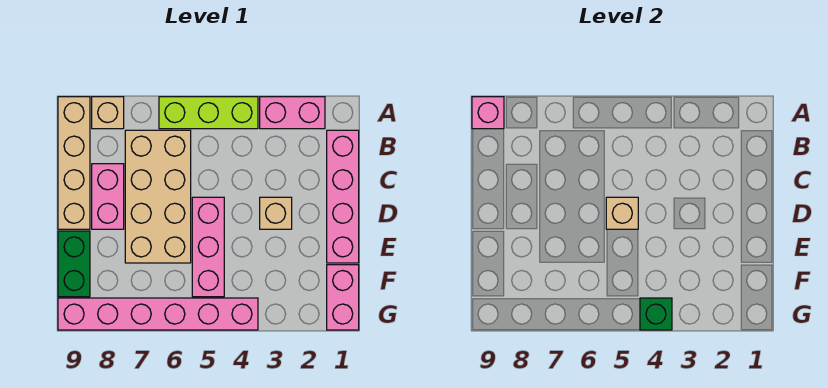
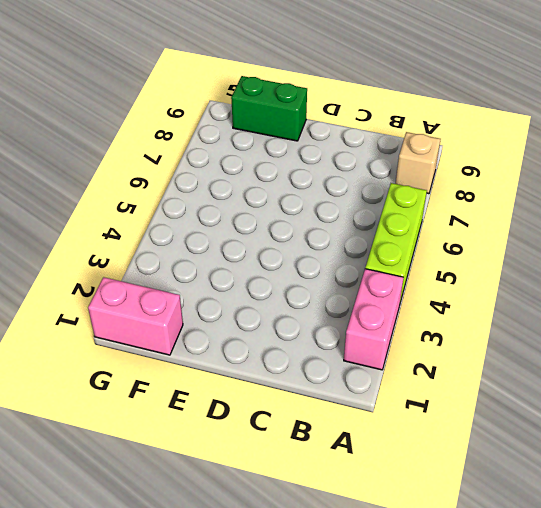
none -> tan 1x4 brick [58,97,90,229]
none -> pink 1x4 brick [327,130,359,263]
none -> tan 2x4 brick [125,130,191,263]

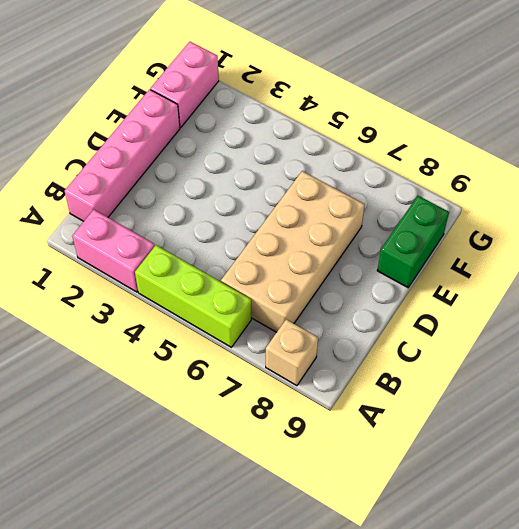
none -> tan 1x4 brick [58,97,90,229]
none -> pink 1x2 brick [92,164,124,229]
none -> tan 1x1 brick [260,197,292,229]

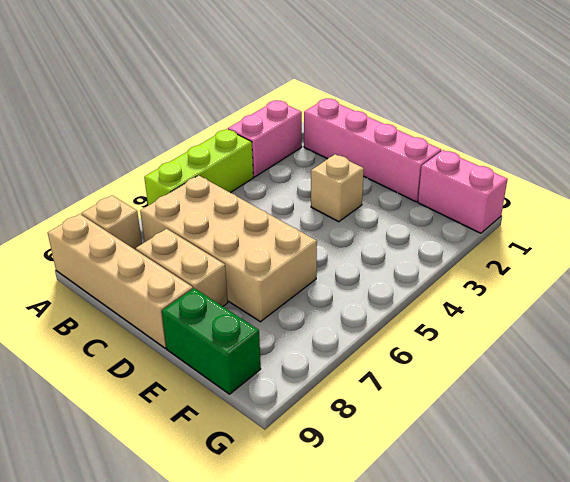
tan 1x2 brick [136,229,228,306] -> pink 1x2 brick [92,164,124,229]
none -> pink 1x3 brick [192,197,224,297]
none -> pink 1x6 brick [58,298,258,330]
none -> pink 1x1 brick [472,97,504,129]

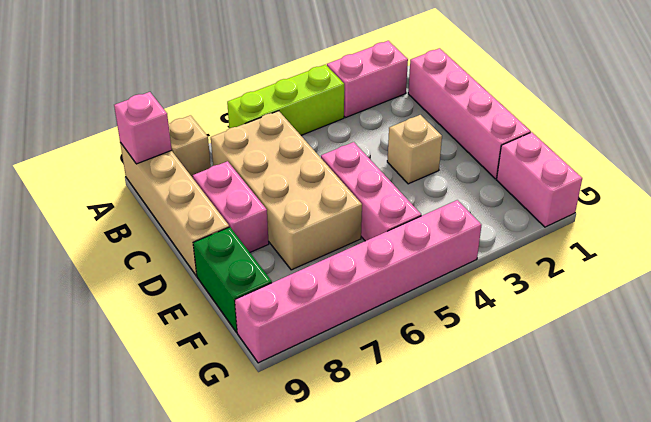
none -> tan 1x1 brick [606,197,638,229]
none -> green 1x1 brick [640,298,672,330]

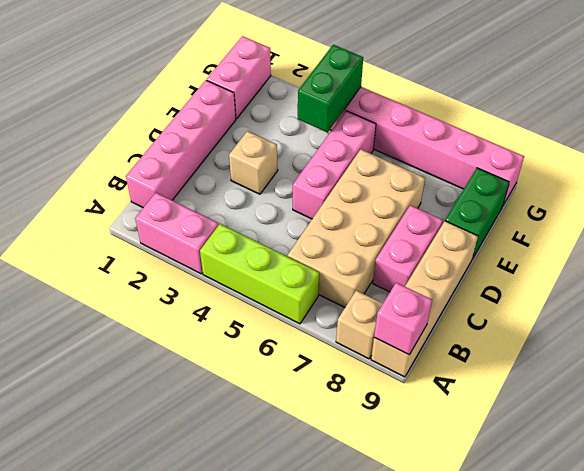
green 1x2 brick [298,45,363,132] -> green 1x1 brick [640,298,672,330]
none -> tan 1x1 brick [606,197,638,229]

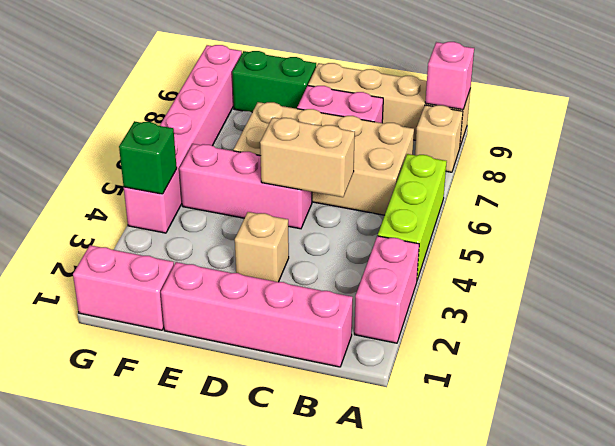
tan 1x2 brick [260,117,355,197] -> tan 1x1 brick [606,197,638,229]

